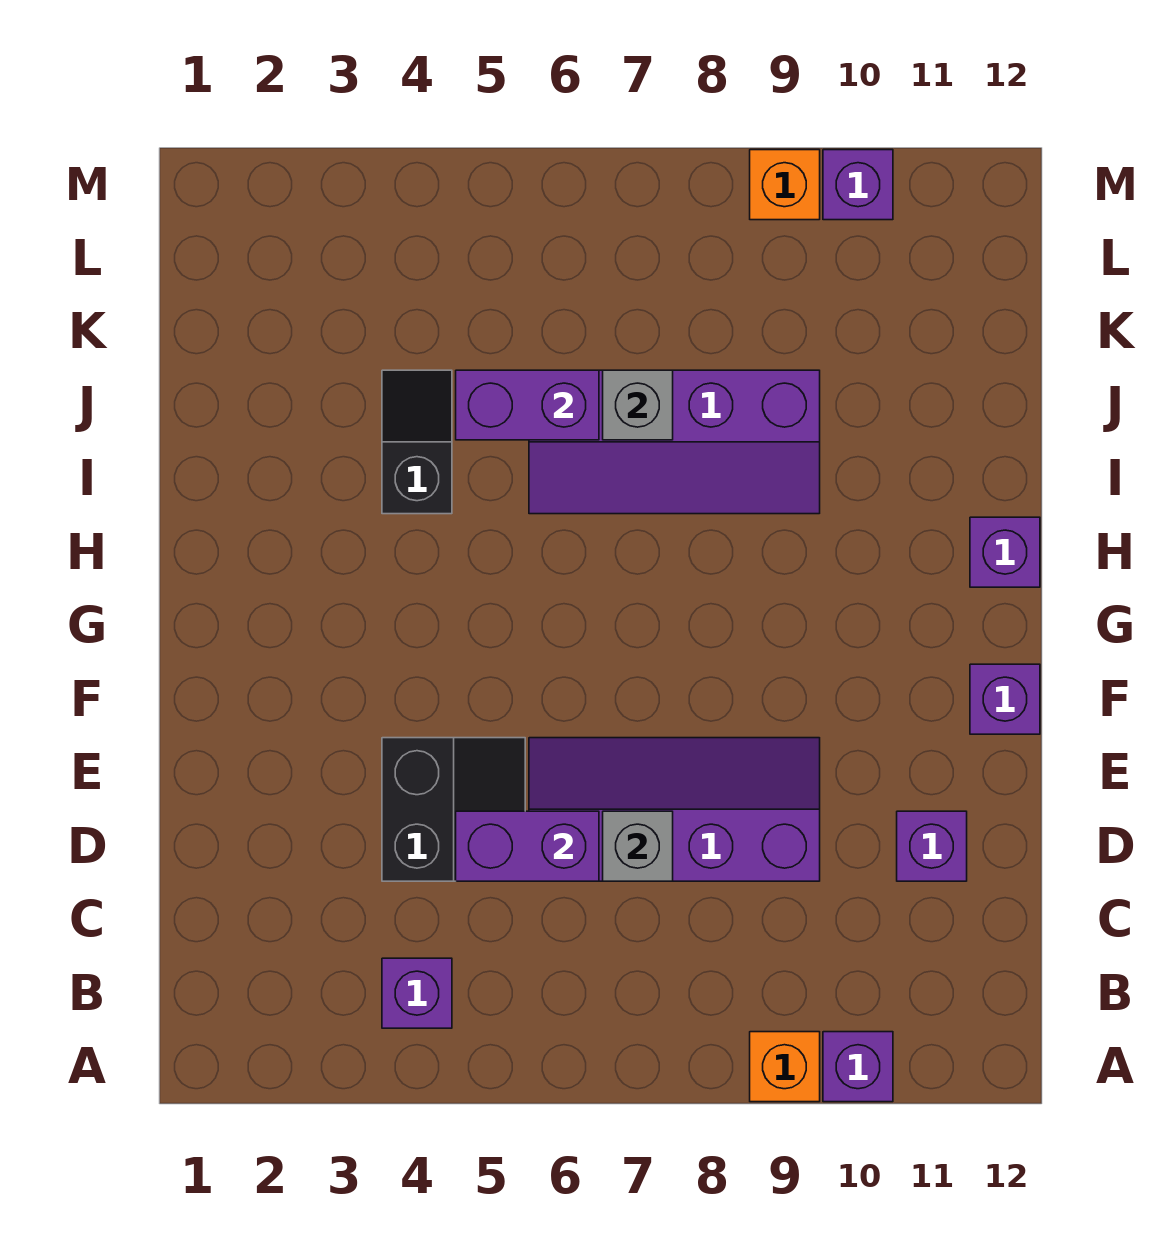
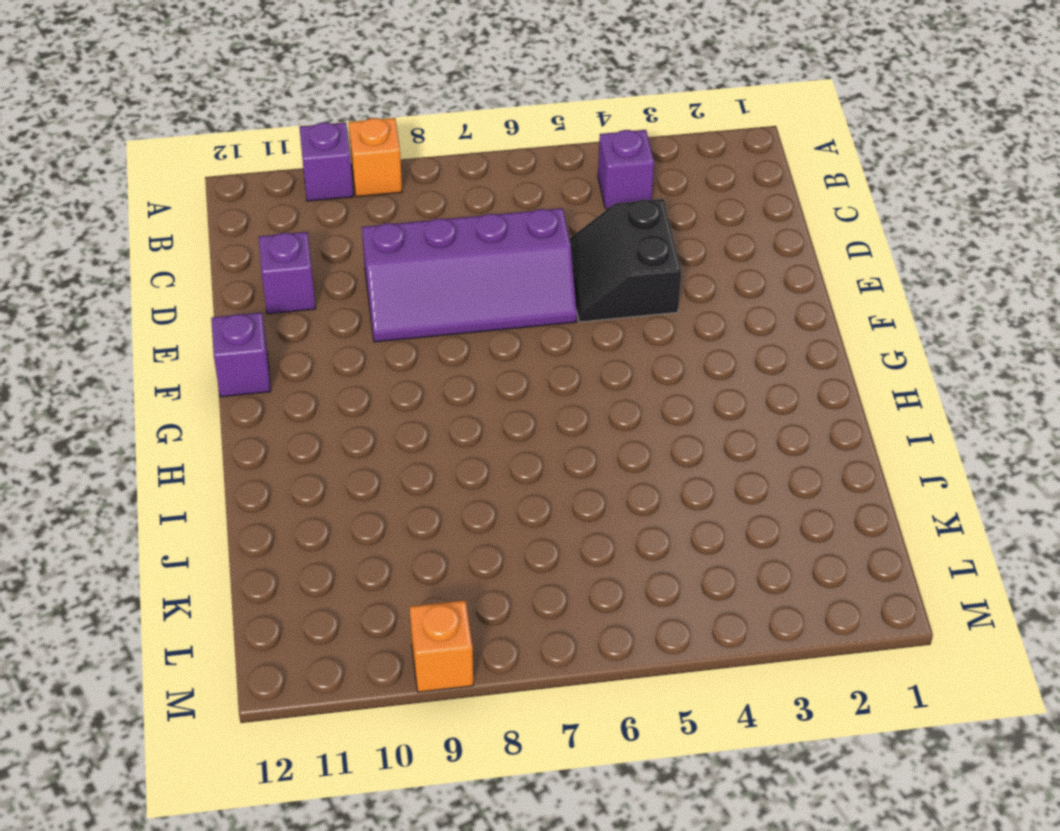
none -> purple 1x1 brick [970,517,1040,587]
none -> black 1x2 slope [382,370,452,514]
none -> purple 2x4 slope [529,370,820,514]

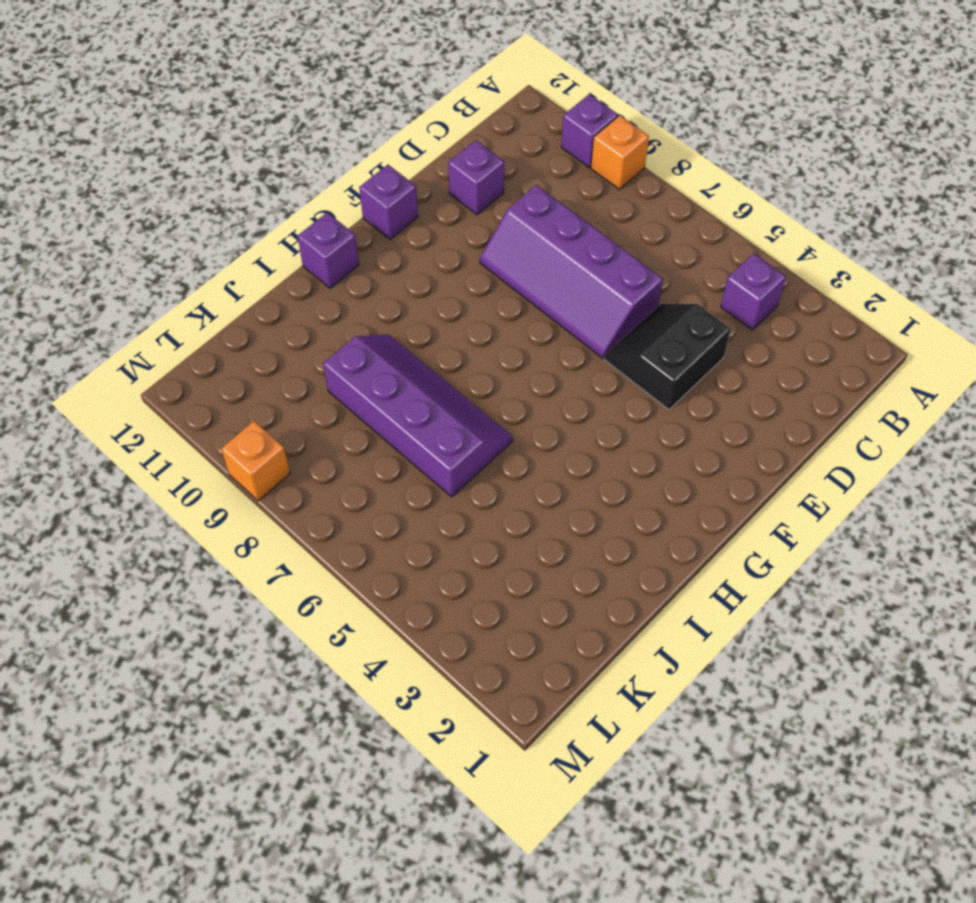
none -> black 1x2 slope [382,370,452,514]
none -> purple 1x1 brick [823,150,893,220]
none -> purple 1x2 brick [456,811,599,881]

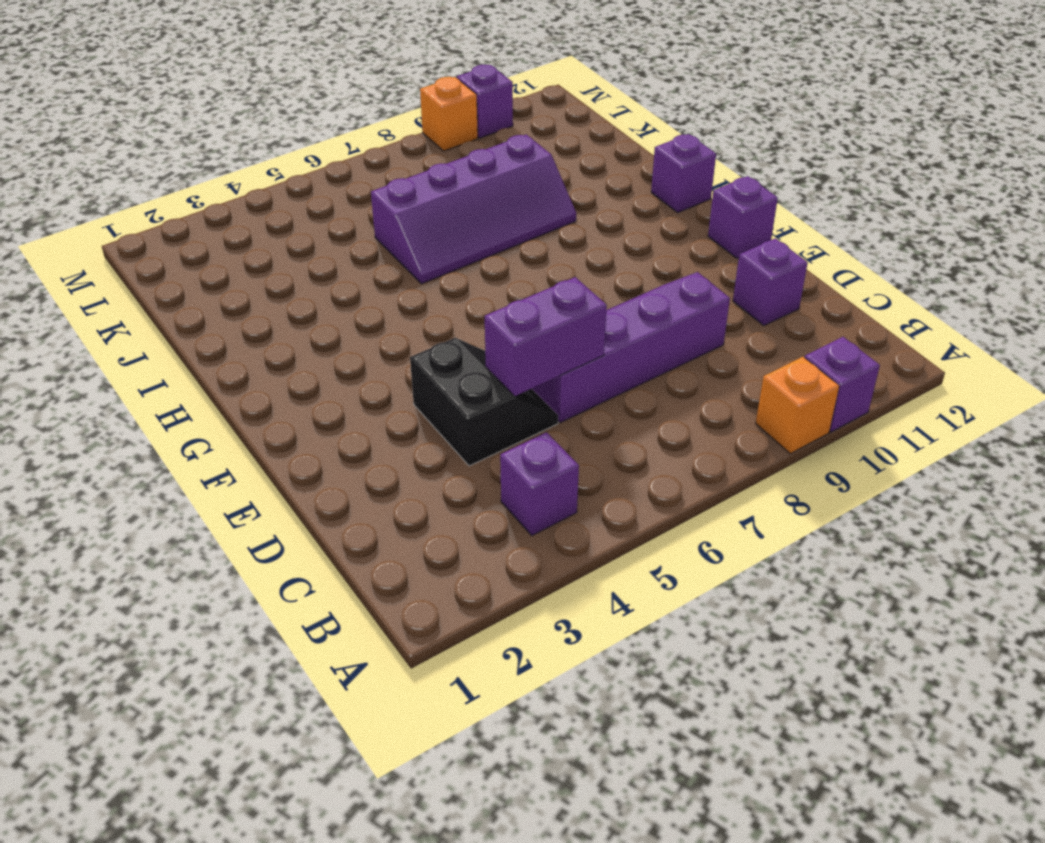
none -> black 1x2 slope [382,370,452,514]
none -> grey 1x1 brick [603,811,673,881]
none -> purple 1x2 brick [456,370,599,440]

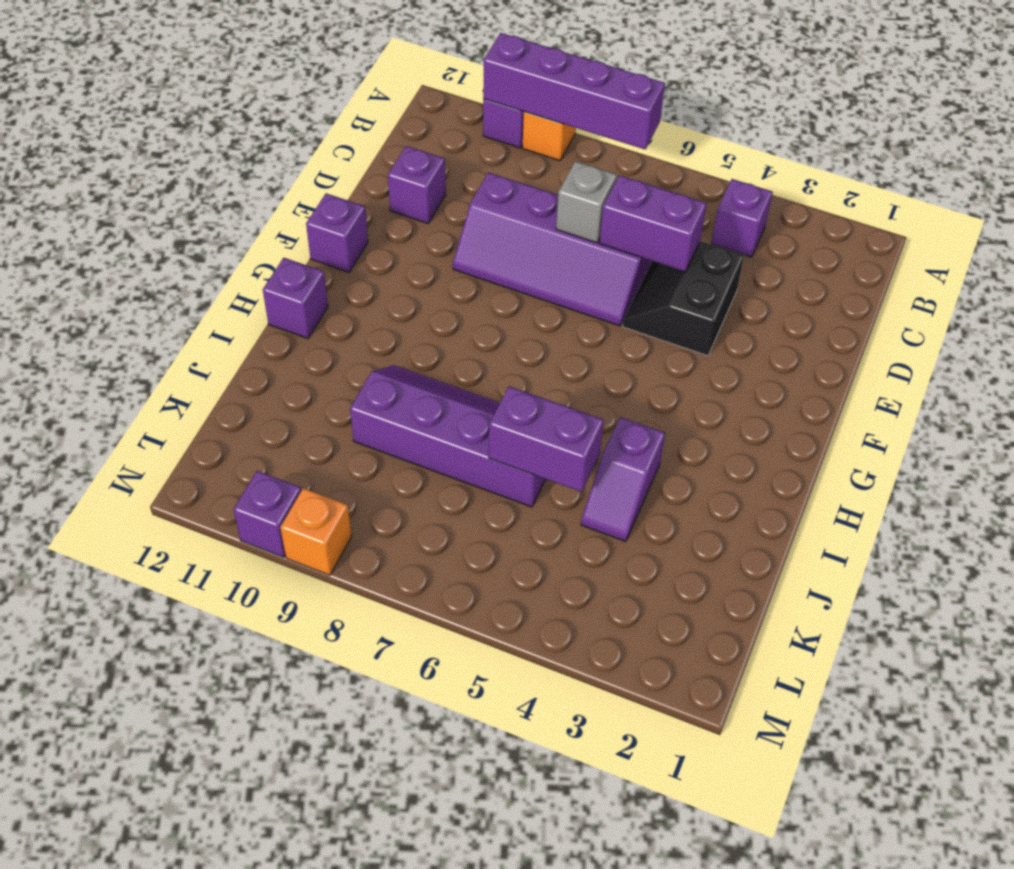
purple 1x4 brick [483,33,665,149] -> none
purple 1x2 slope [581,417,665,542] -> black 1x2 slope [382,370,452,514]
none -> grey 1x1 brick [603,370,673,440]

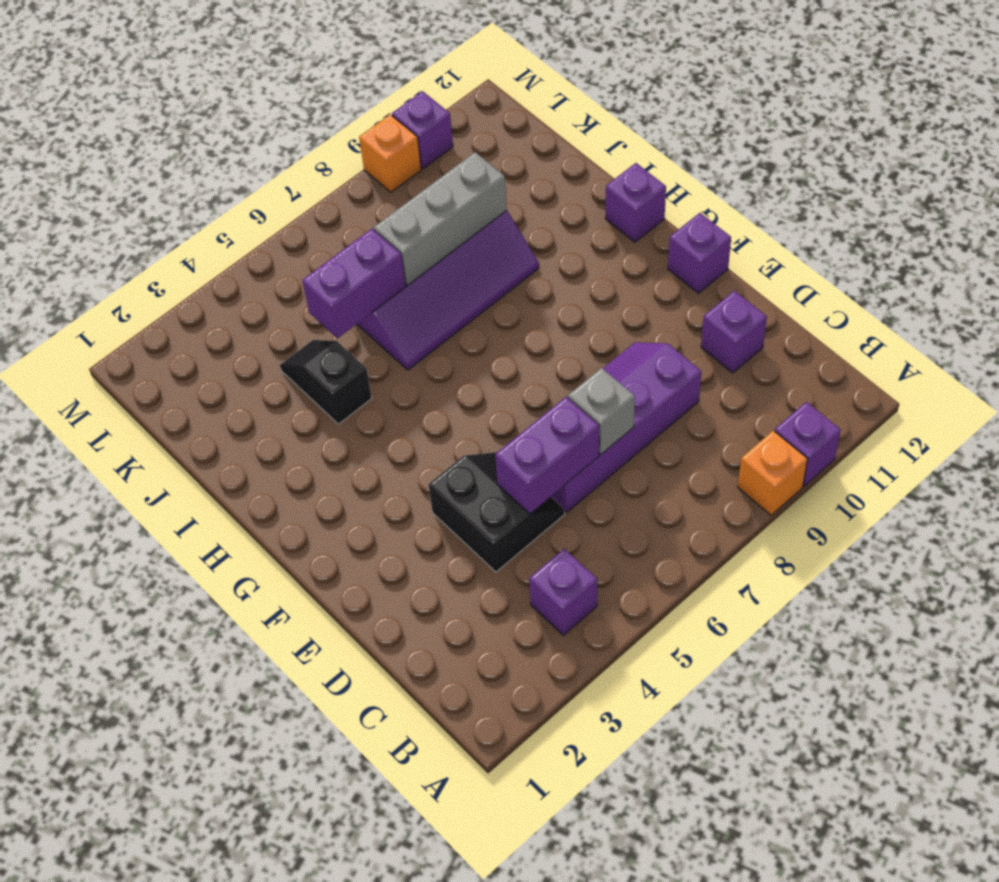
grey 1x3 brick [374,152,507,285] -> grey 1x1 brick [603,370,673,440]

